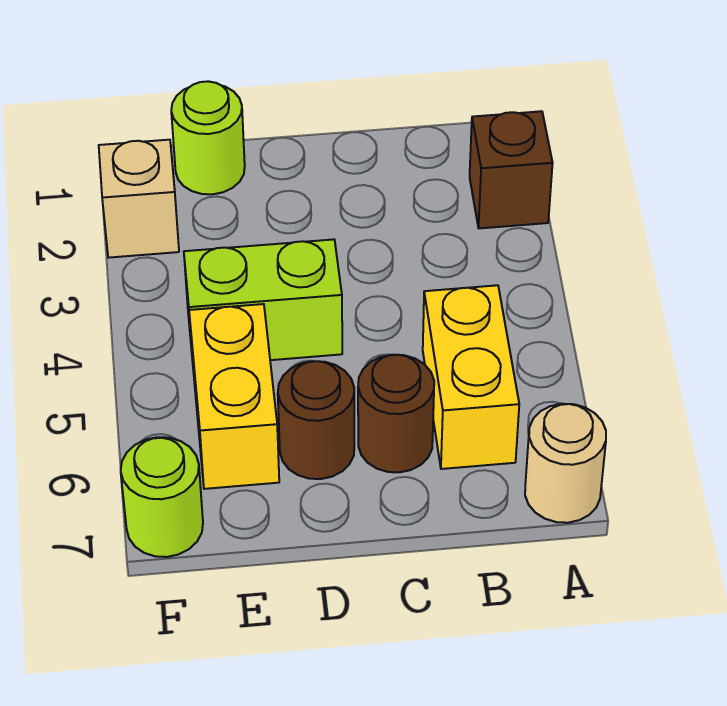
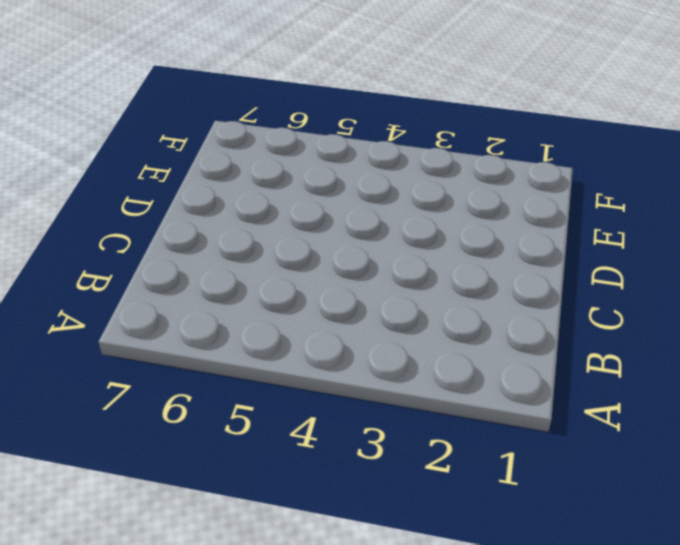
none -> brown 1x1 brick [470,111,553,228]
none -> tan 1x1 round brick [525,404,606,523]

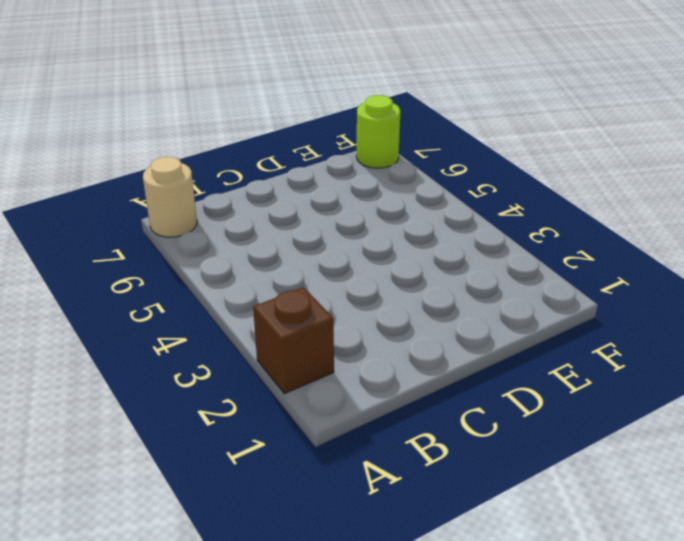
none -> yellow 1x2 brick [423,285,519,469]
none -> brown 1x1 round brick [358,355,434,472]

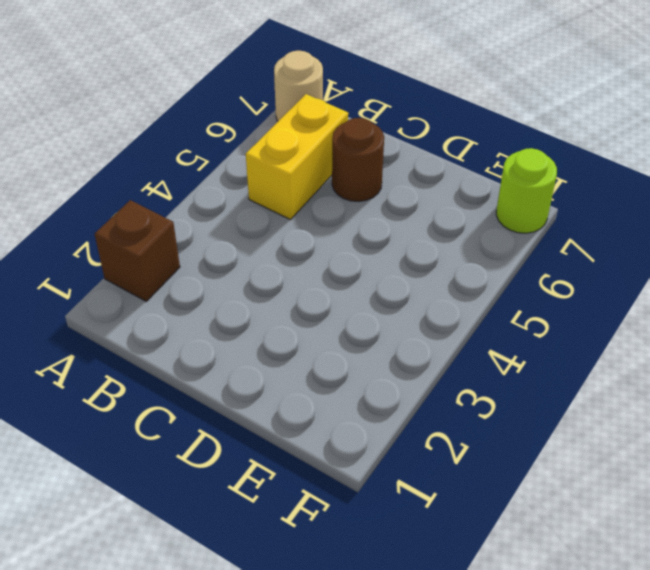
none -> lime 1x2 brick [184,239,342,361]
none -> brown 1x1 round brick [278,361,354,479]

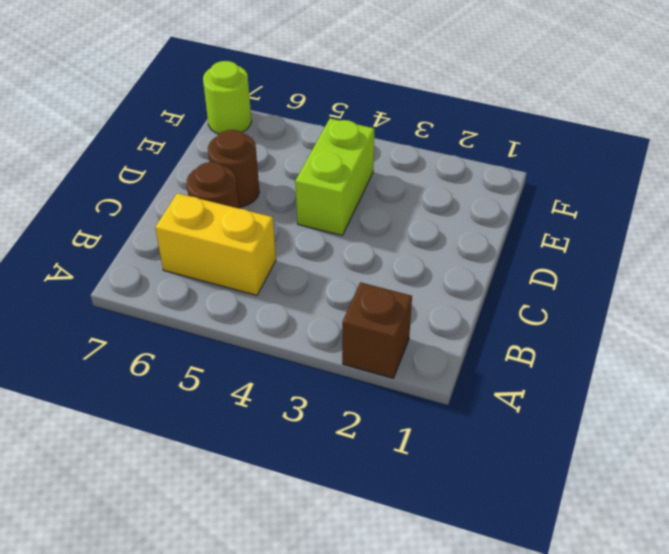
none -> tan 1x1 round brick [525,404,606,523]
none -> lime 1x1 round brick [171,81,245,194]

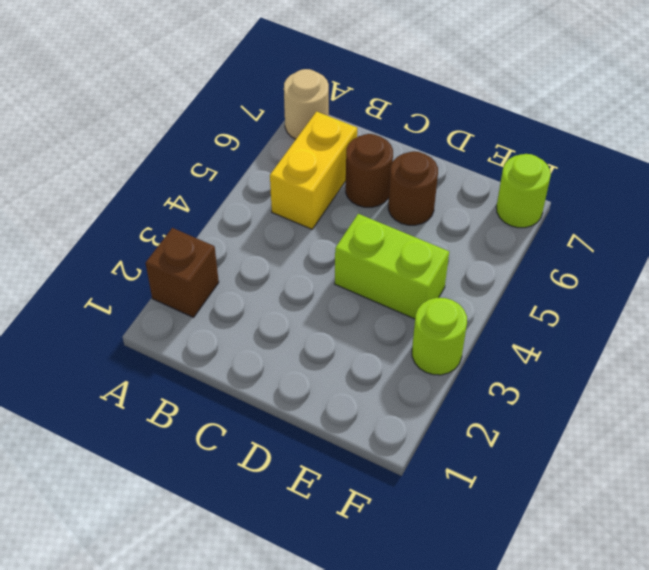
lime 1x1 round brick [412,298,467,375] -> lime 1x1 round brick moved to [171,81,245,194]
none -> yellow 1x2 brick [189,304,279,489]
none -> tan 1x1 brick [99,140,179,258]

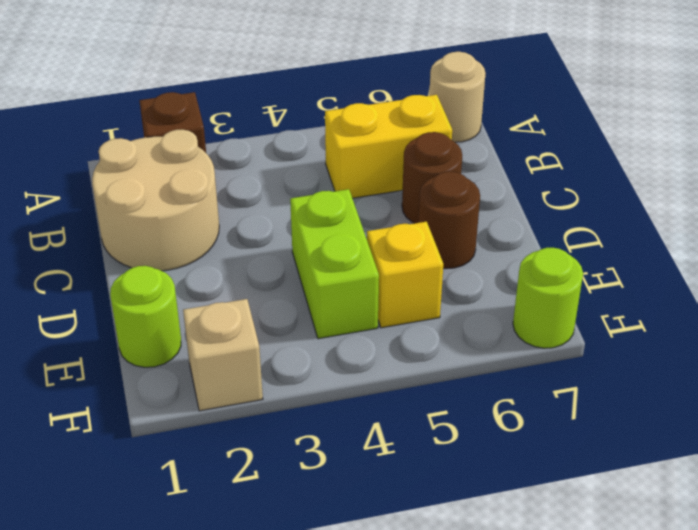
tan 2x2 round brick [92,129,219,271] -> none
yellow 1x1 brick [367,222,443,328] -> yellow 1x2 brick [189,304,279,489]

